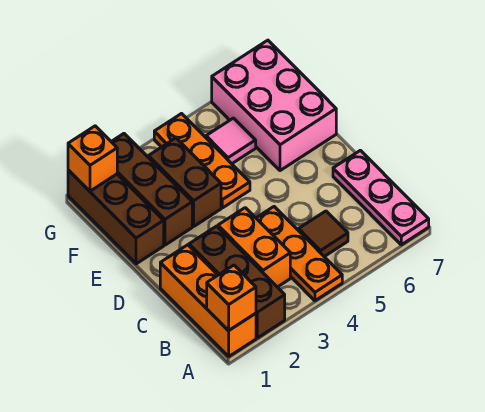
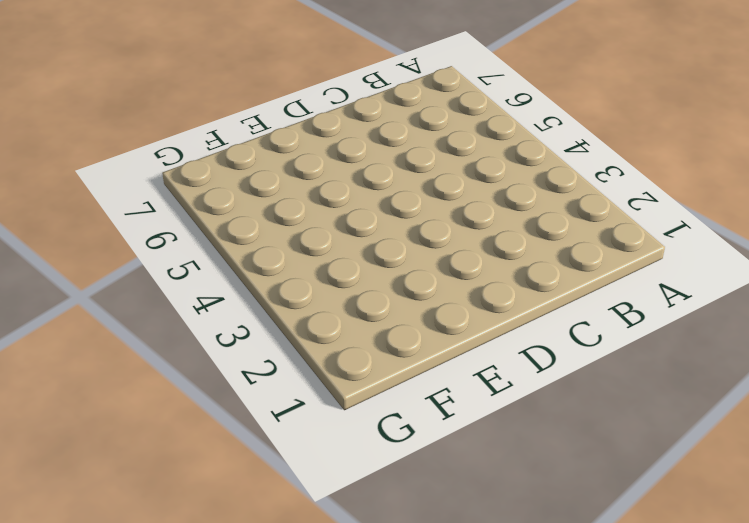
none -> orange 1x3 brick [160,245,256,356]
none -> brown 1x3 brick [189,226,285,338]
none -> orange 1x3 plate [256,207,342,301]

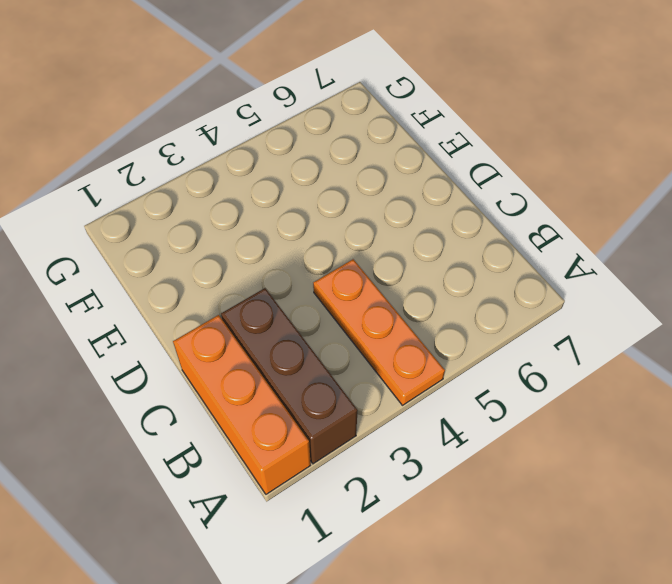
none -> pink 1x3 plate [333,150,429,245]
none -> orange 1x2 brick [218,208,290,287]
none -> brown 1x1 tile [299,211,348,257]

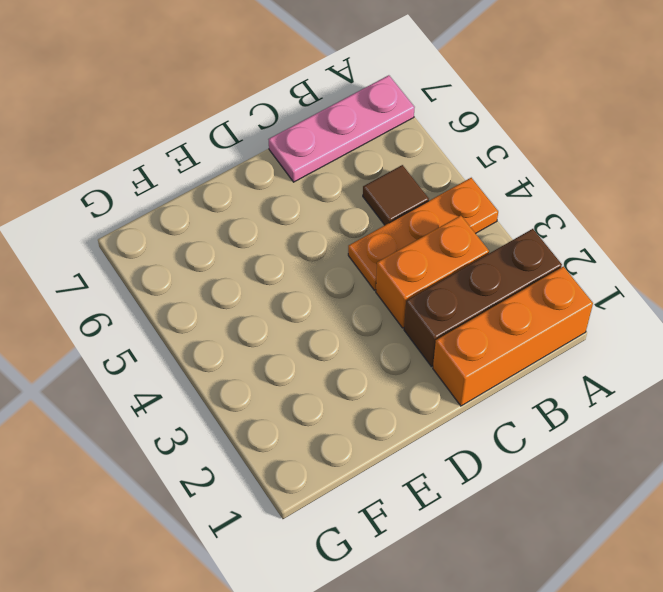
none -> brown 1x3 brick [68,170,164,264]
none -> brown 1x3 brick [111,134,192,245]
none -> brown 1x2 brick [149,138,221,226]

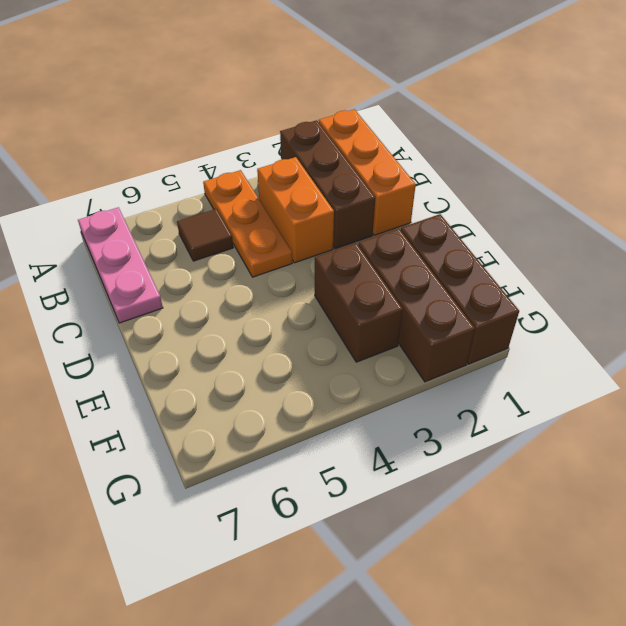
none -> orange 1x3 plate [154,114,250,208]
none -> pink 2x3 brick [212,40,336,171]
none -> pink 1x1 tile [206,118,256,164]

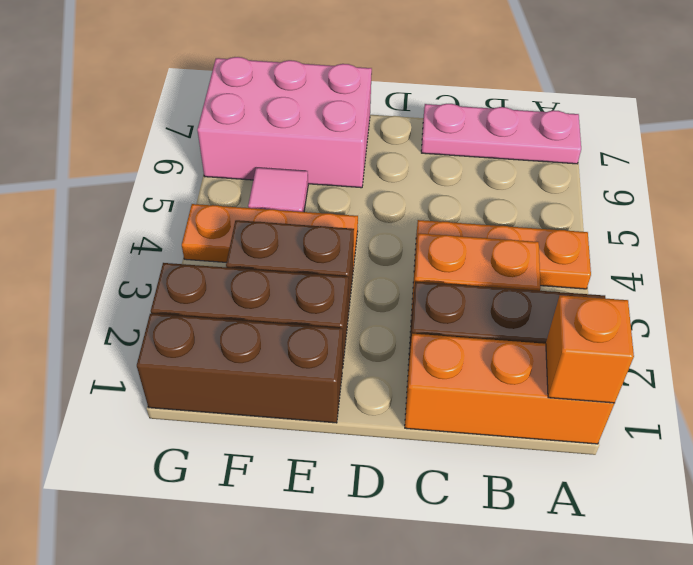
none -> brown 1x1 tile [299,211,348,257]
none -> orange 1x1 brick [68,126,117,191]

